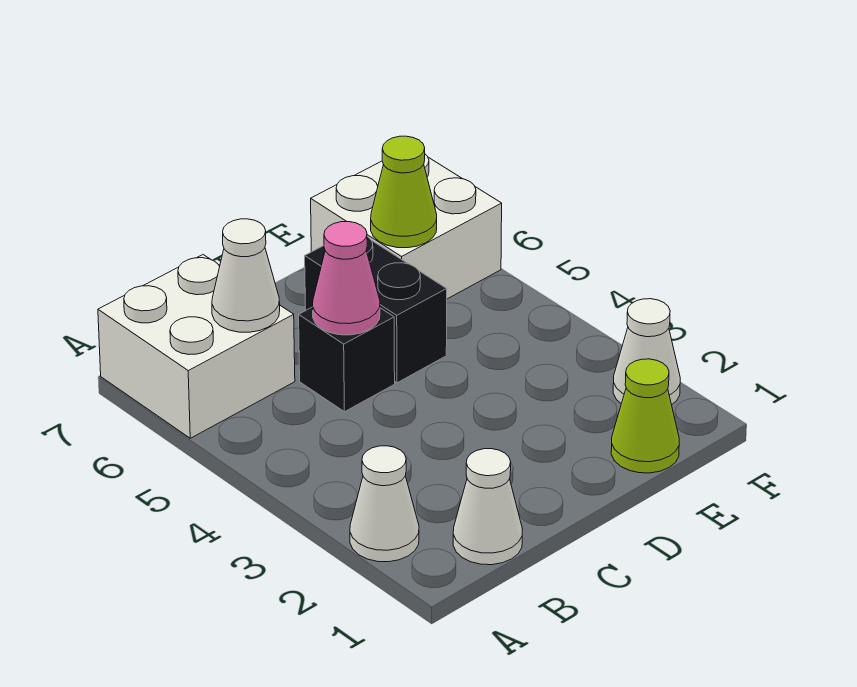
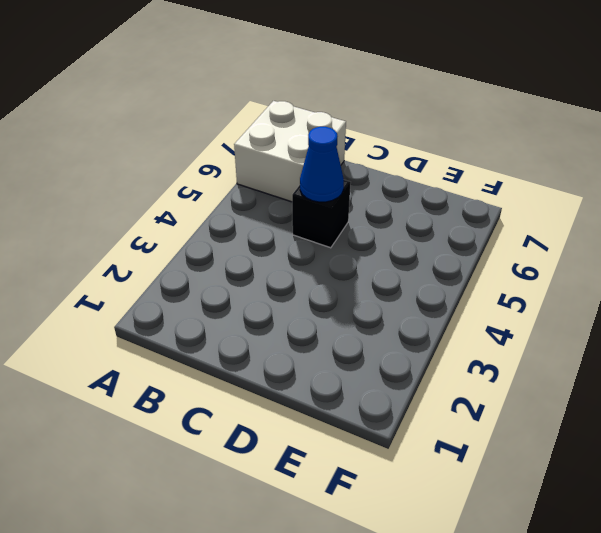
blue 1x1 cone [300,127,344,202] -> pink 1x1 cone [313,222,380,335]
none -> white 1x1 cone [350,446,419,562]
none -> white 1x1 cone [453,449,523,565]

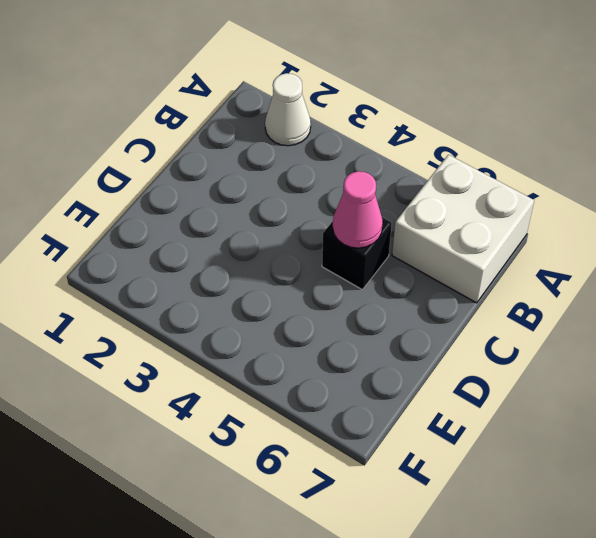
none -> white 1x1 cone [453,449,523,565]
none -> black 1x2 brick [305,236,447,383]

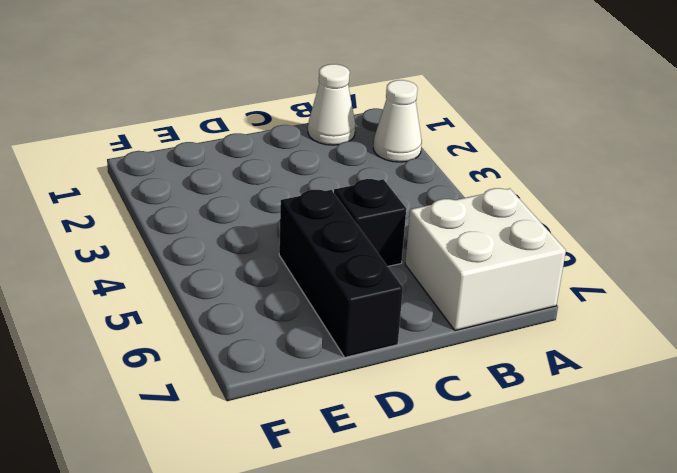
black 1x3 brick [279,190,403,357] -> black 1x2 brick [305,236,447,383]
none -> lime 1x1 cone [611,359,679,473]
none -> white 2x2 brick [311,154,502,299]

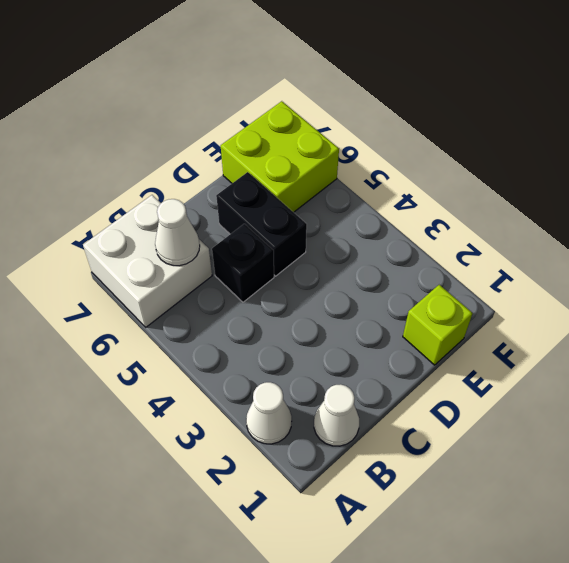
lime 1x1 brick [403,285,473,365] -> lime 1x1 cone [611,359,679,473]
lime 2x2 brick [221,101,339,212] -> white 2x2 brick [311,154,502,299]
none -> white 1x1 cone [613,299,680,405]
none -> pink 1x1 cone [313,222,380,335]

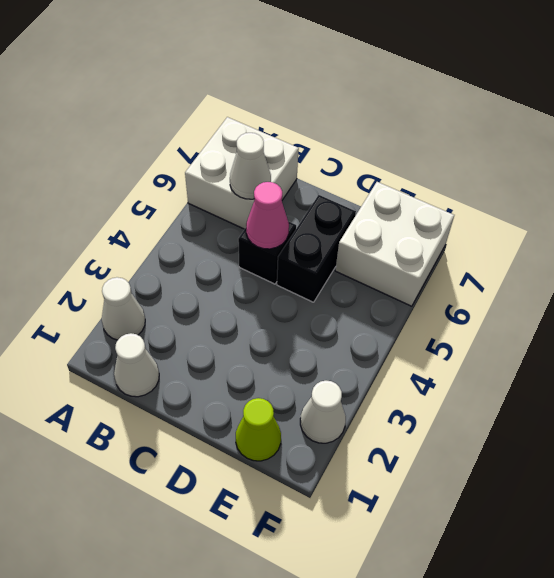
none -> lime 1x1 cone [371,136,437,248]

